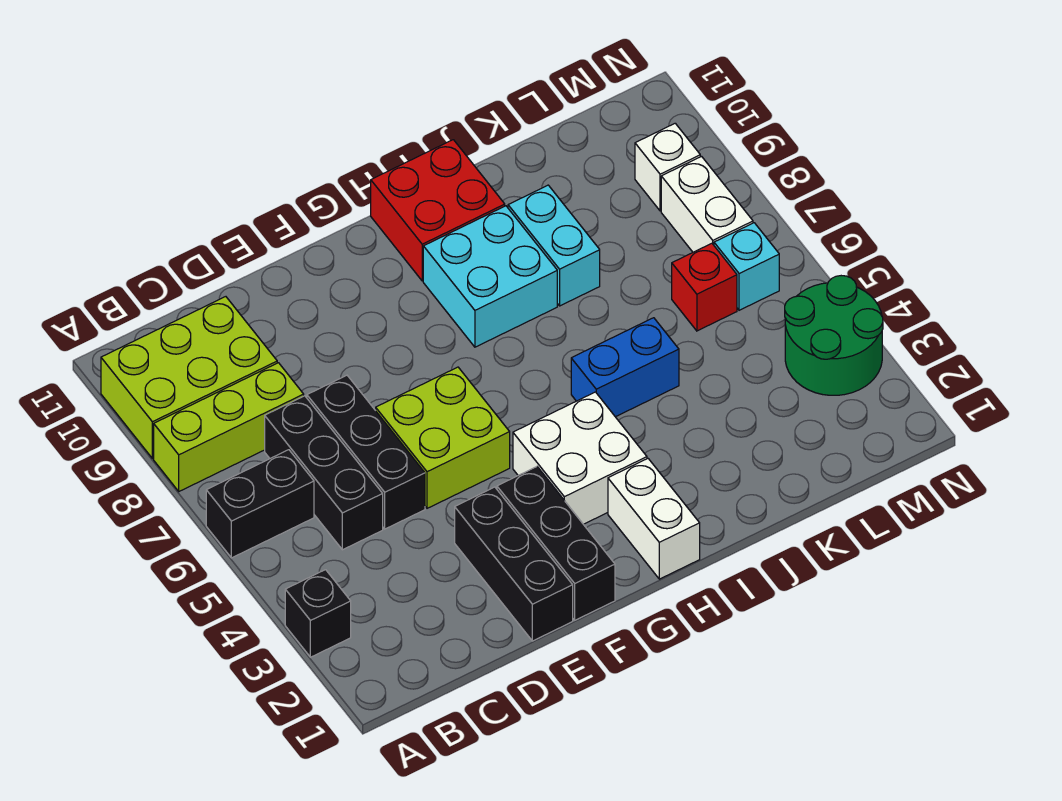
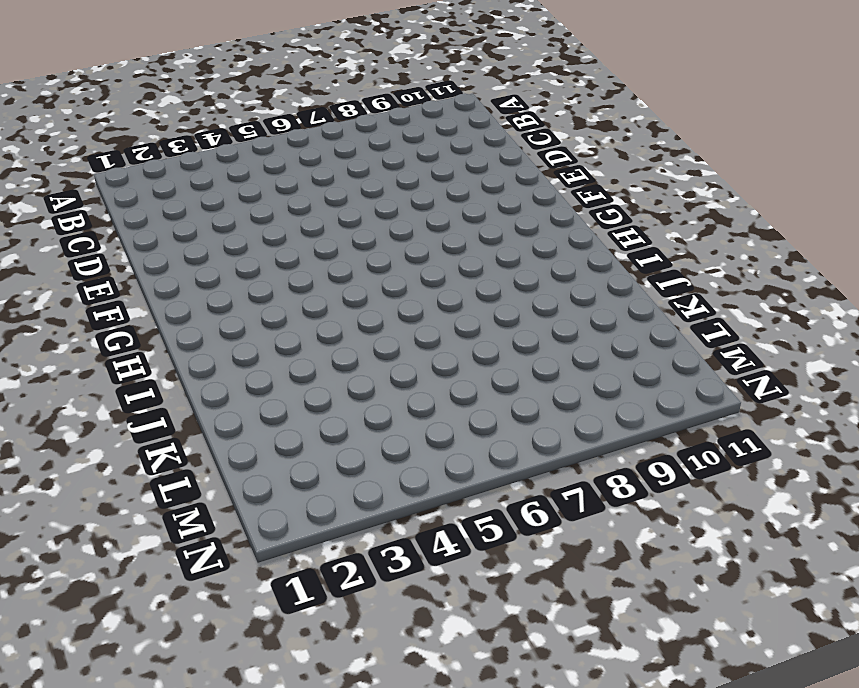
none -> black 1x1 brick [285,570,351,657]
none -> black 1x2 brick [206,450,314,558]
none -> lime 1x3 brick [154,363,304,491]

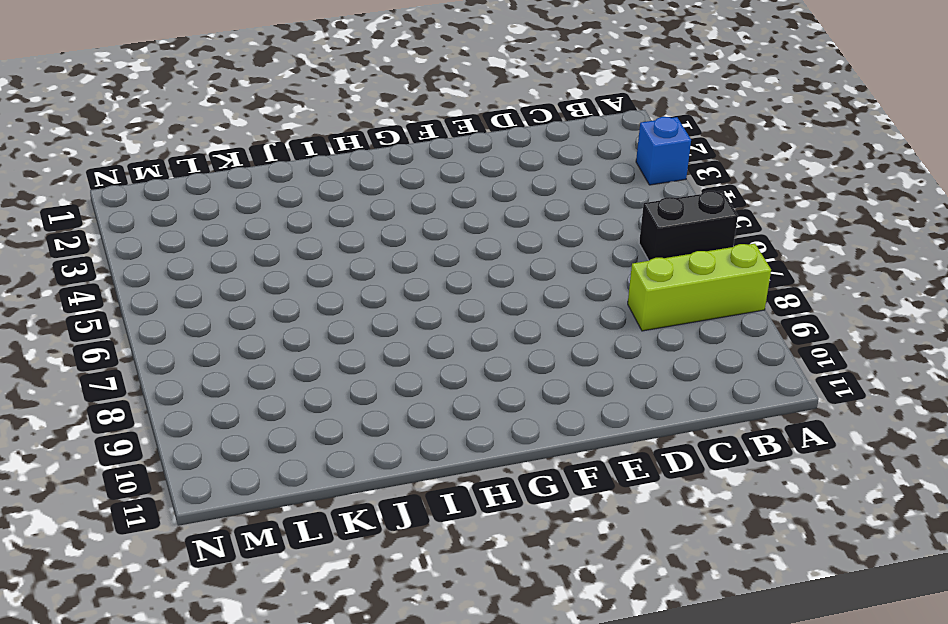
blue 1x1 brick [636,117,691,185] -> black 1x1 brick [285,570,351,657]
none -> lime 2x3 brick [101,297,277,459]
none -> black 1x3 brick [265,396,383,550]
none -> black 1x3 brick [307,375,425,529]

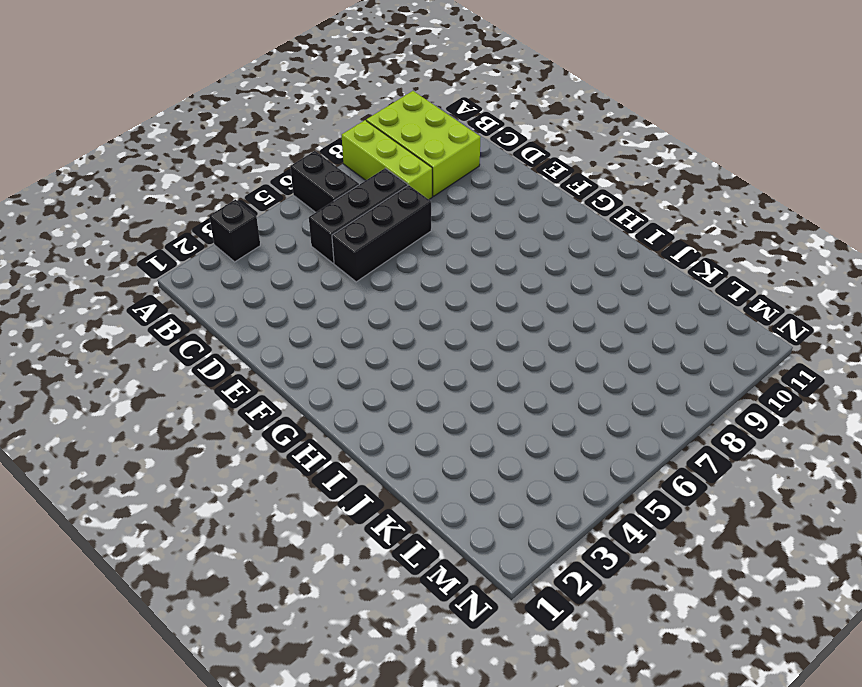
none -> black 1x3 brick [455,487,573,641]
none -> lime 2x2 brick [376,367,510,508]
none -> black 1x3 brick [497,467,615,620]

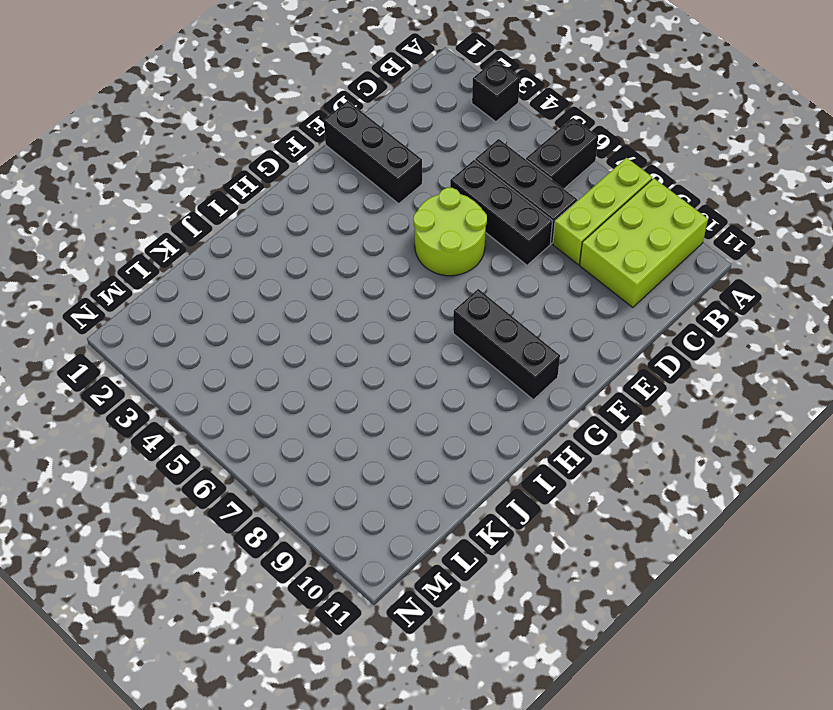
lime 2x2 round brick [414,188,487,276] -> lime 2x2 brick [376,367,510,508]
black 1x3 brick [453,289,560,400] -> black 1x3 brick moved to [497,467,615,620]
none -> white 2x2 brick [513,392,647,524]
none -> white 1x2 brick [608,459,700,579]
none -> cyan 2x2 brick [423,206,557,347]

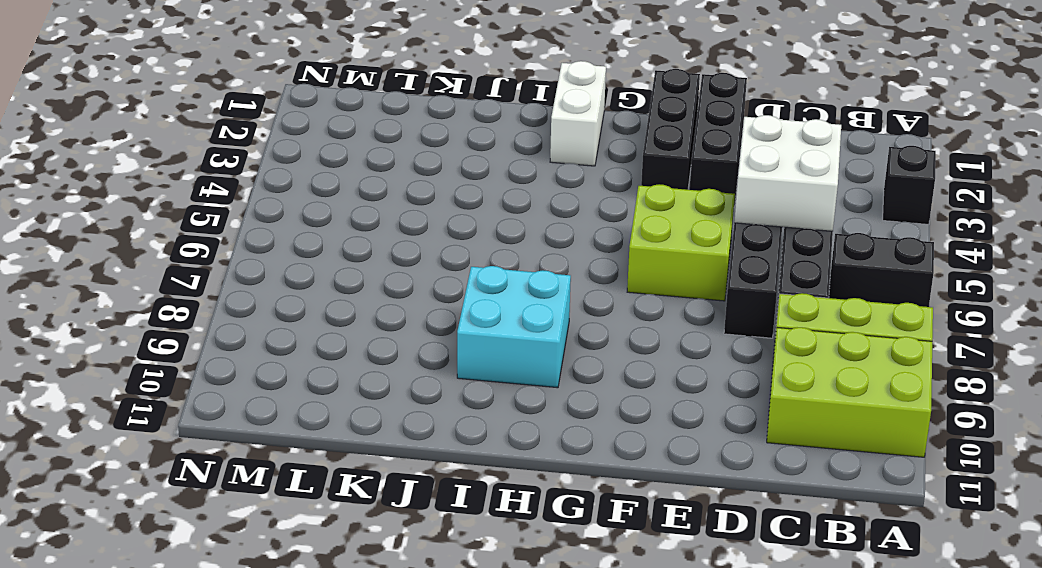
white 2x2 brick [734,115,841,231] -> white 2x2 brick moved to [513,392,647,524]
none -> red 2x2 brick [371,140,505,281]
none -> blue 1x2 brick [571,318,679,417]
none -> cyan 1x2 brick [508,185,600,306]

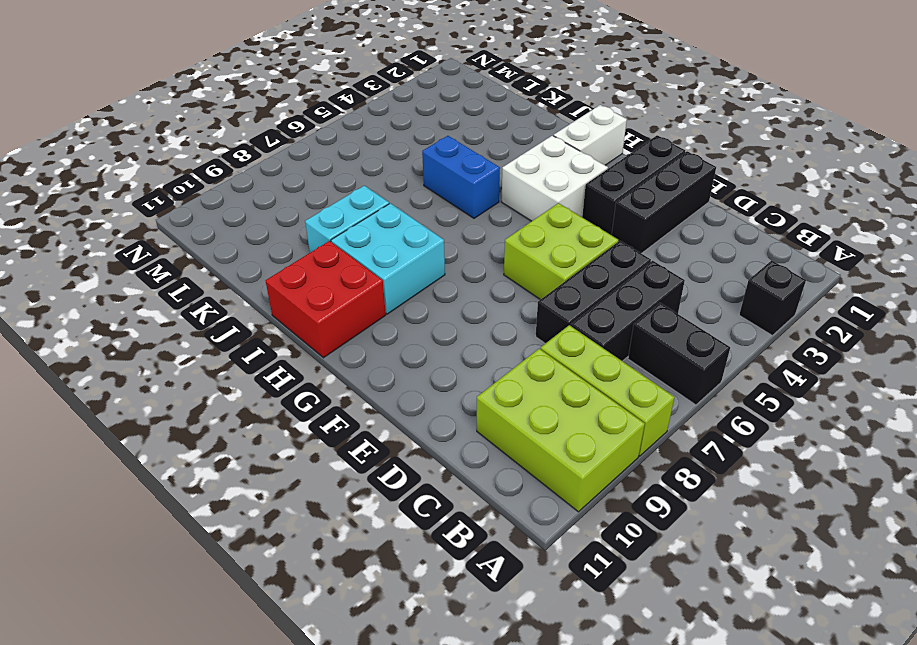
none -> red 1x1 brick [672,243,737,331]
none -> green 2x2 round brick [785,276,883,395]
none -> cyan 1x1 brick [714,223,779,310]

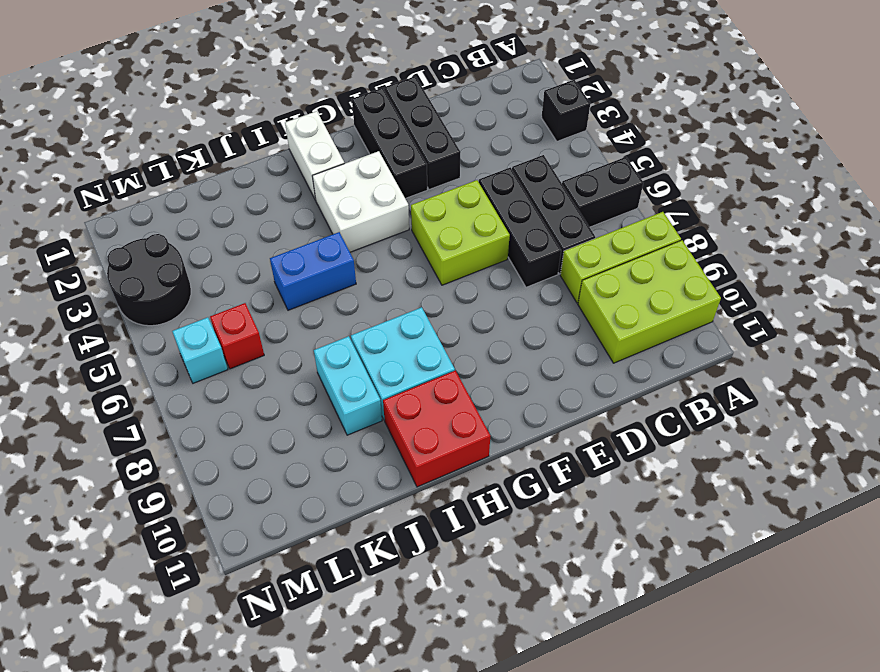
black 2x2 round brick [107,234,191,326] -> green 2x2 round brick [785,276,883,395]
none -> white 1x2 brick [661,157,753,252]
none -> white 1x1 brick [635,123,700,211]

